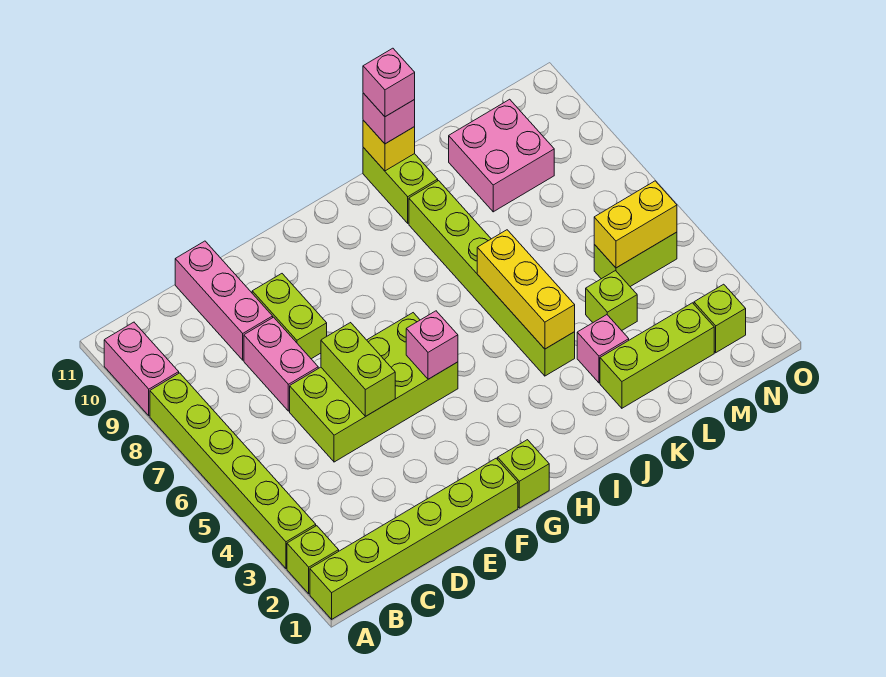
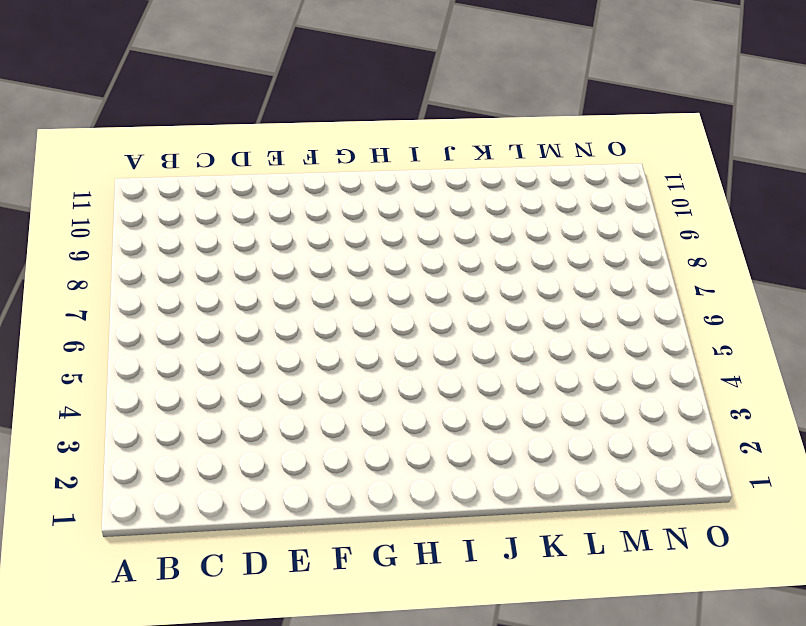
none -> lime 1x6 brick [310,458,518,619]
none -> lime 1x1 brick [287,526,339,594]
none -> lime 1x6 brick [150,373,316,568]

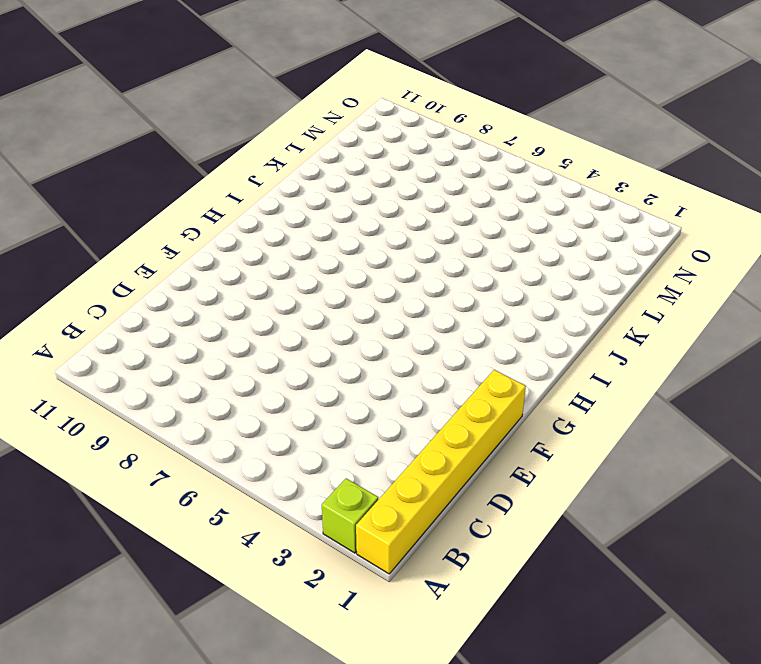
yellow 1x6 brick [356,370,526,574] -> lime 1x6 brick [310,458,518,619]
none -> lime 1x6 brick [150,373,316,568]
none -> pink 1x2 brick [104,322,179,416]
none -> lime 2x4 brick [290,313,458,462]

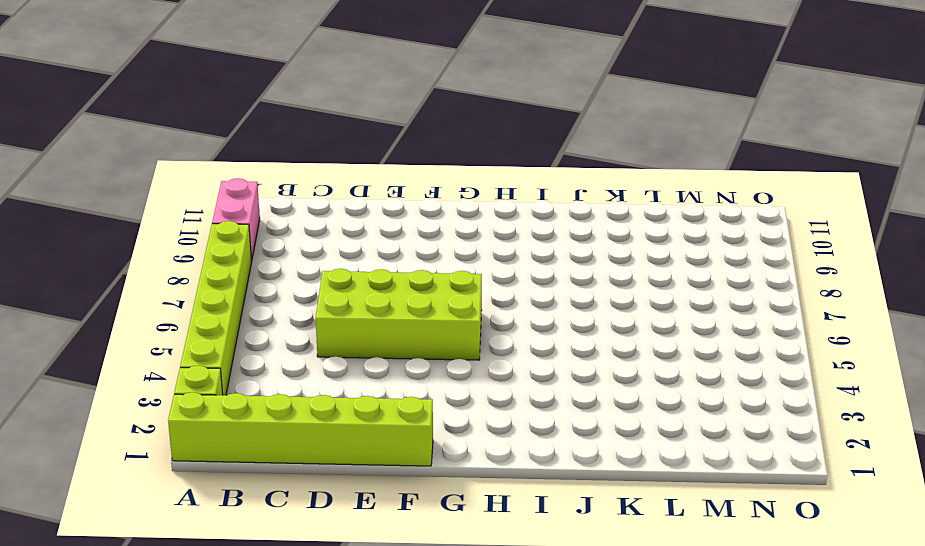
none -> pink 1x2 brick [244,317,318,411]
none -> pink 1x3 brick [175,241,273,360]
none -> lime 1x2 brick [252,274,327,359]

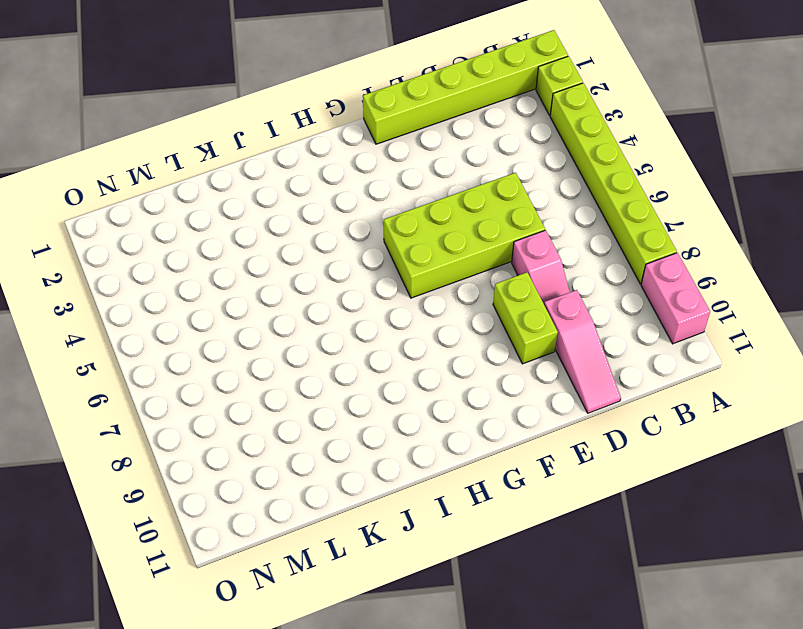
pink 1x2 slope [512,230,570,304] -> pink 1x2 brick [244,317,318,411]
pink 1x3 slope [544,290,621,413] -> pink 1x3 brick [175,241,273,360]
none -> lime 1x1 brick [498,440,549,508]
none -> lime 1x6 brick [409,181,575,376]
none -> lime 1x2 brick [363,148,438,223]

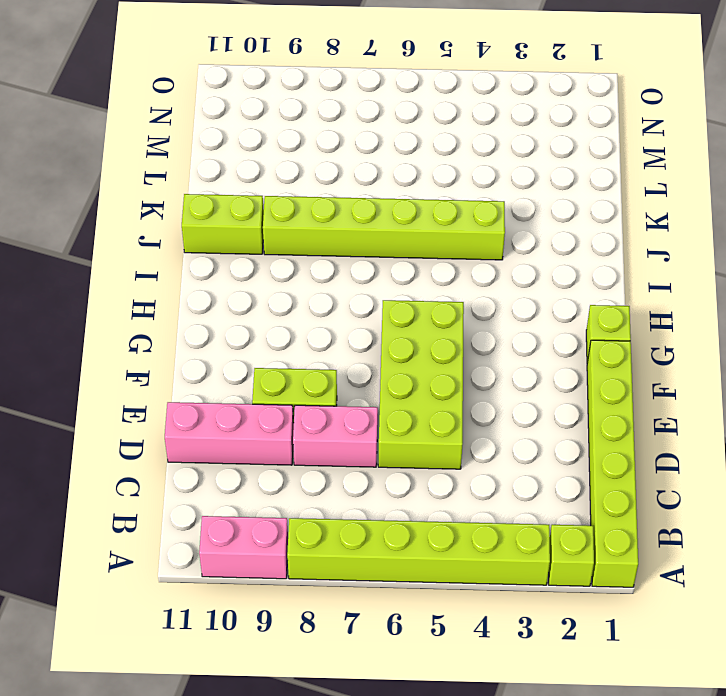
none -> lime 1x3 brick [600,303,714,408]
none -> pink 1x1 brick [577,315,629,383]
none -> lime 1x1 brick [586,271,637,331]

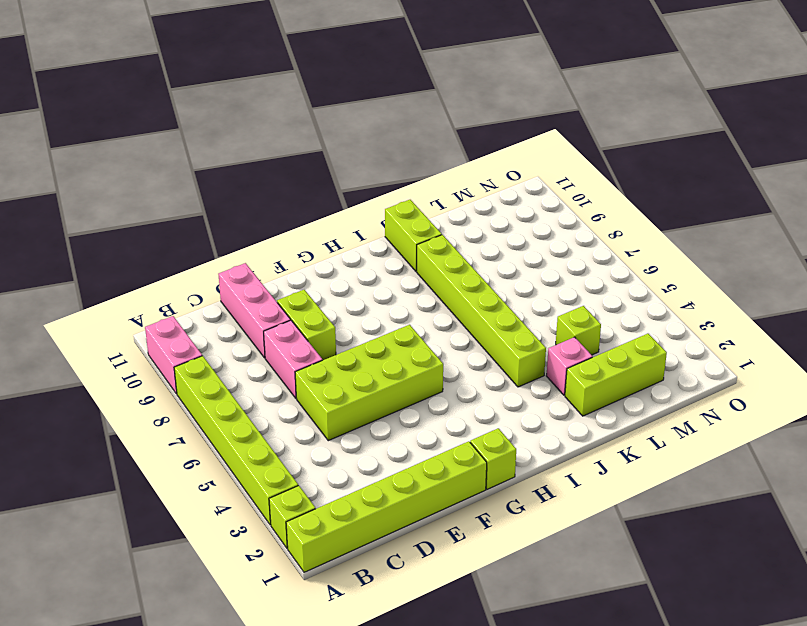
none -> pink 2x2 brick [449,99,554,212]
none -> lime 1x2 brick [594,232,677,287]
none -> lime 1x1 brick [694,284,746,353]

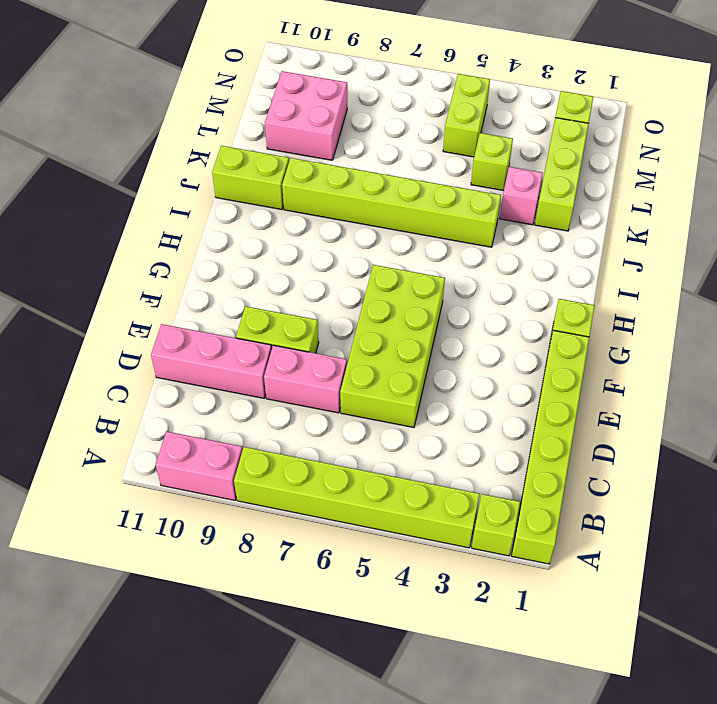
none -> lime 1x2 brick [321,323,395,417]
none -> pink 1x1 brick [406,311,458,379]
none -> yellow 1x3 brick [477,230,575,349]

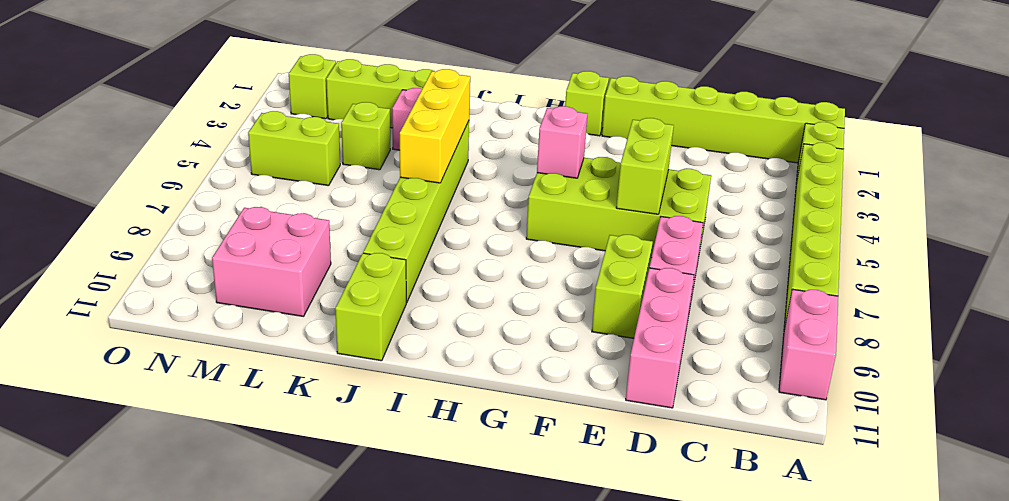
none -> yellow 1x1 brick [363,120,415,171]
none -> yellow 1x2 brick [594,181,677,268]
none -> pink 1x1 brick [363,93,415,144]

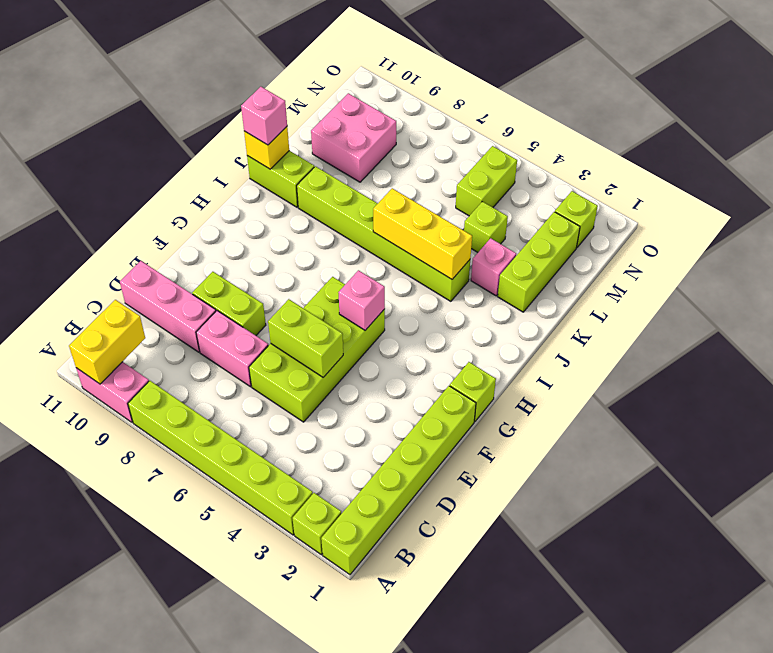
yellow 1x2 brick [69,300,145,384] -> yellow 1x2 brick moved to [594,181,677,268]
none -> pink 1x1 brick [363,48,415,117]

